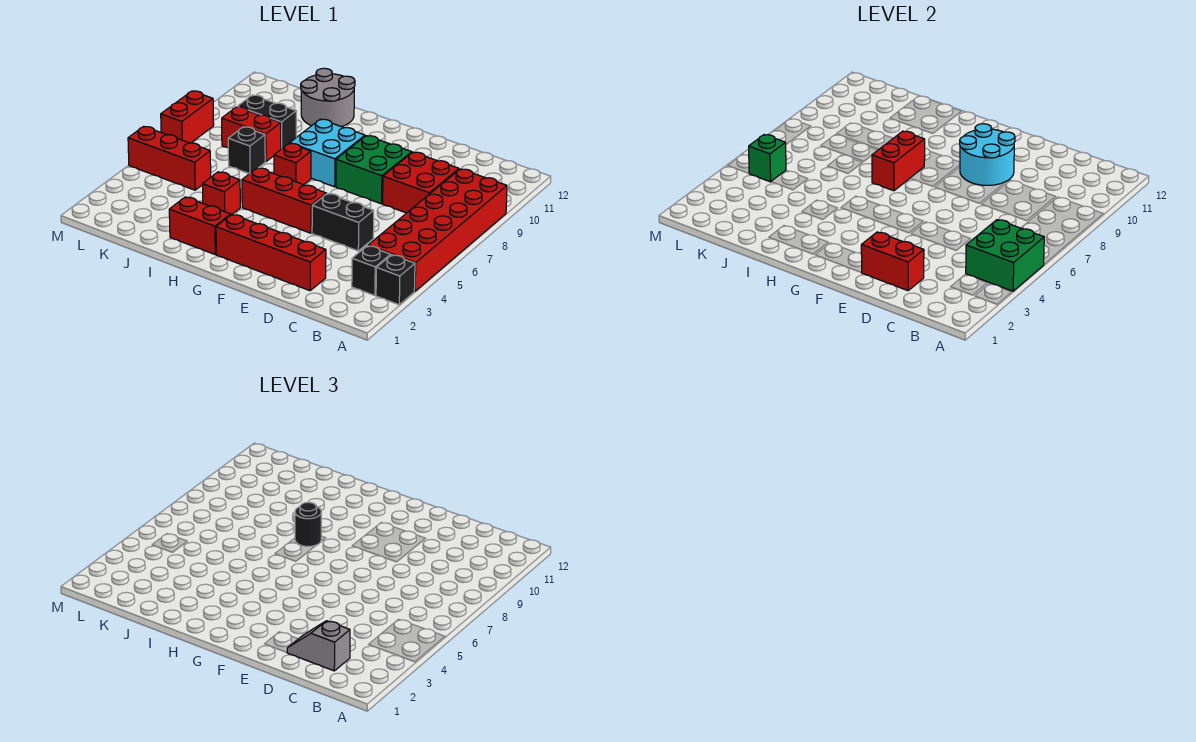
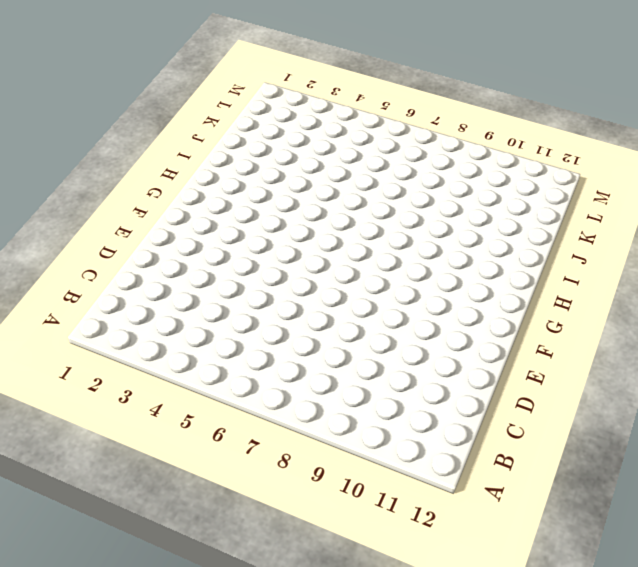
none -> black 1x1 brick [376,255,415,305]
none -> red 2x6 brick [368,169,507,291]
none -> black 1x1 brick [352,246,390,296]

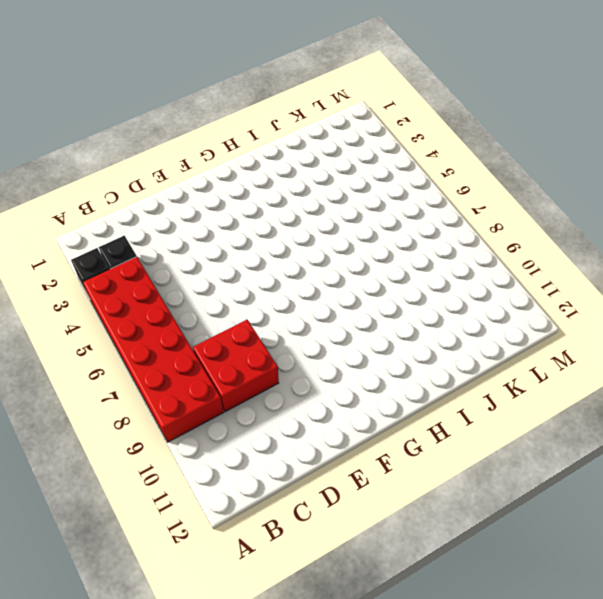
none -> red 1x4 brick [216,214,326,291]
none -> black 1x2 brick [312,194,374,251]
none -> green 2x2 brick [336,136,412,204]

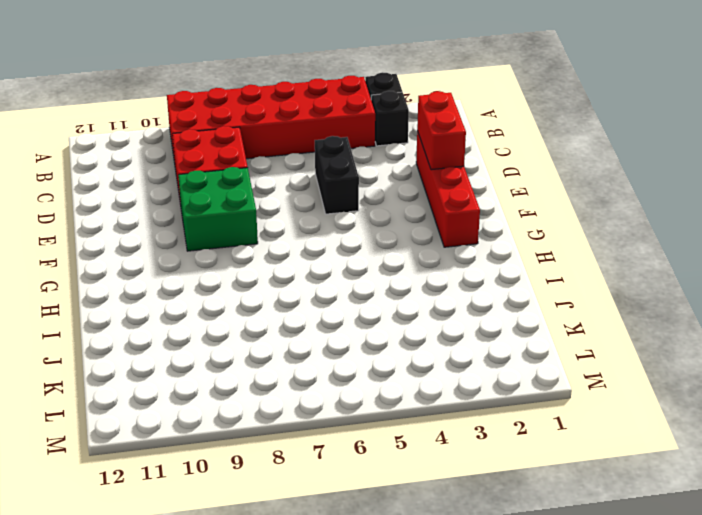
none -> red 1x3 brick [242,168,326,233]
none -> cyan 2x2 brick [290,119,365,187]
none -> red 1x2 brick [169,197,231,254]

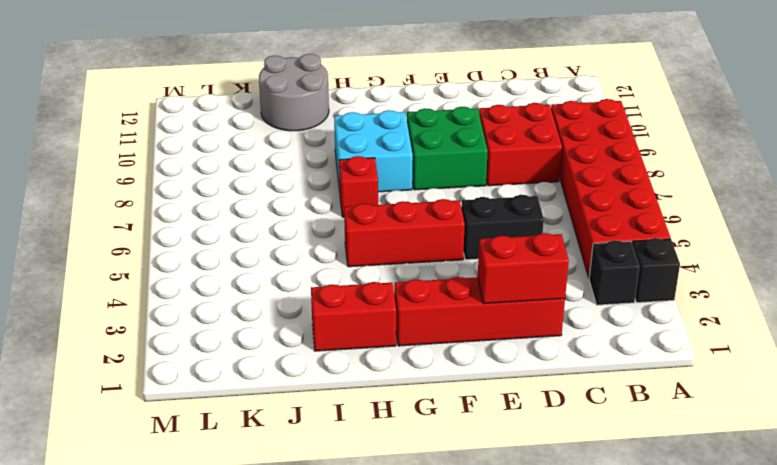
none -> red 1x1 brick [203,172,240,215]
none -> black 1x1 brick [228,127,265,174]
none -> red 1x2 brick [222,107,281,162]

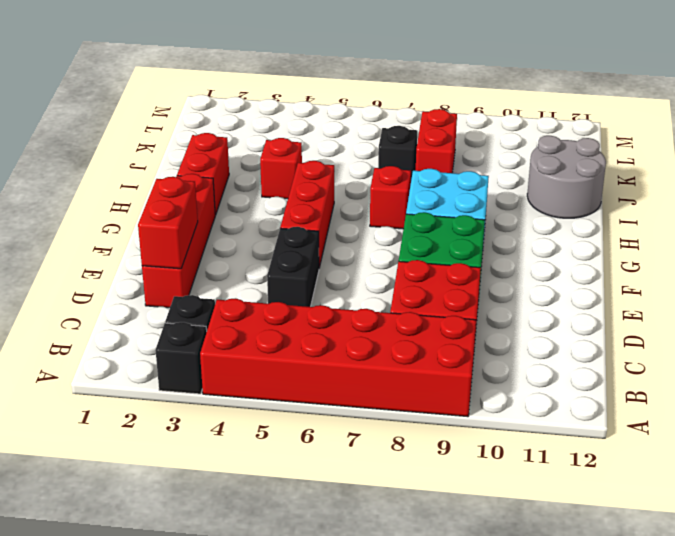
none -> black 1x2 brick [237,95,296,149]
none -> red 1x3 brick [128,126,211,190]
none -> red 1x2 brick [161,91,214,143]

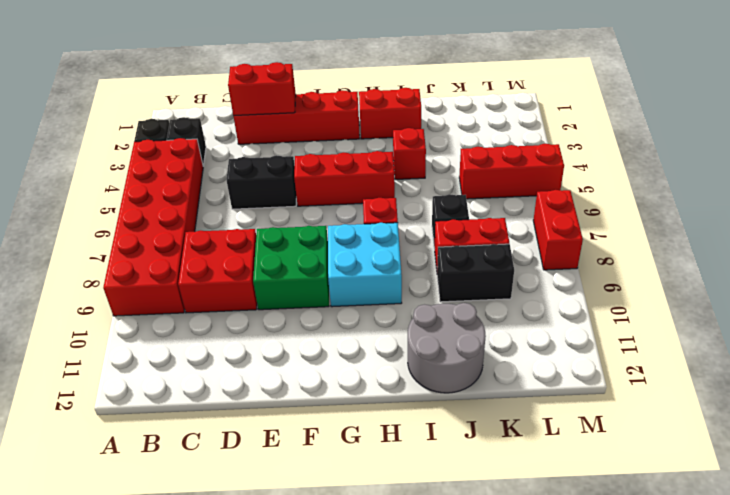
none -> green 2x2 brick [966,220,1044,291]
none -> cyan 2x2 round brick [960,124,1015,185]
none -> red 1x2 brick [872,131,925,191]

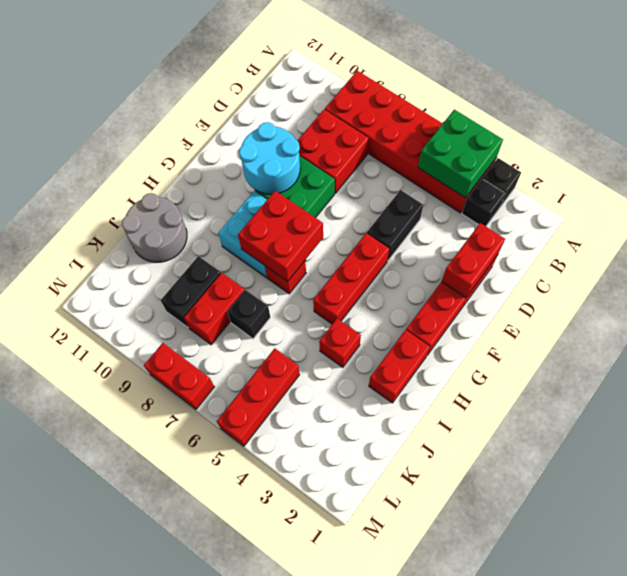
red 2x2 brick [238,191,323,281] -> red 1x2 brick [872,131,925,191]
none -> green 1x1 brick [749,135,786,182]
none -> grey 1x2 slope [287,621,350,671]
none -> black 1x1 round brick [295,502,321,547]

